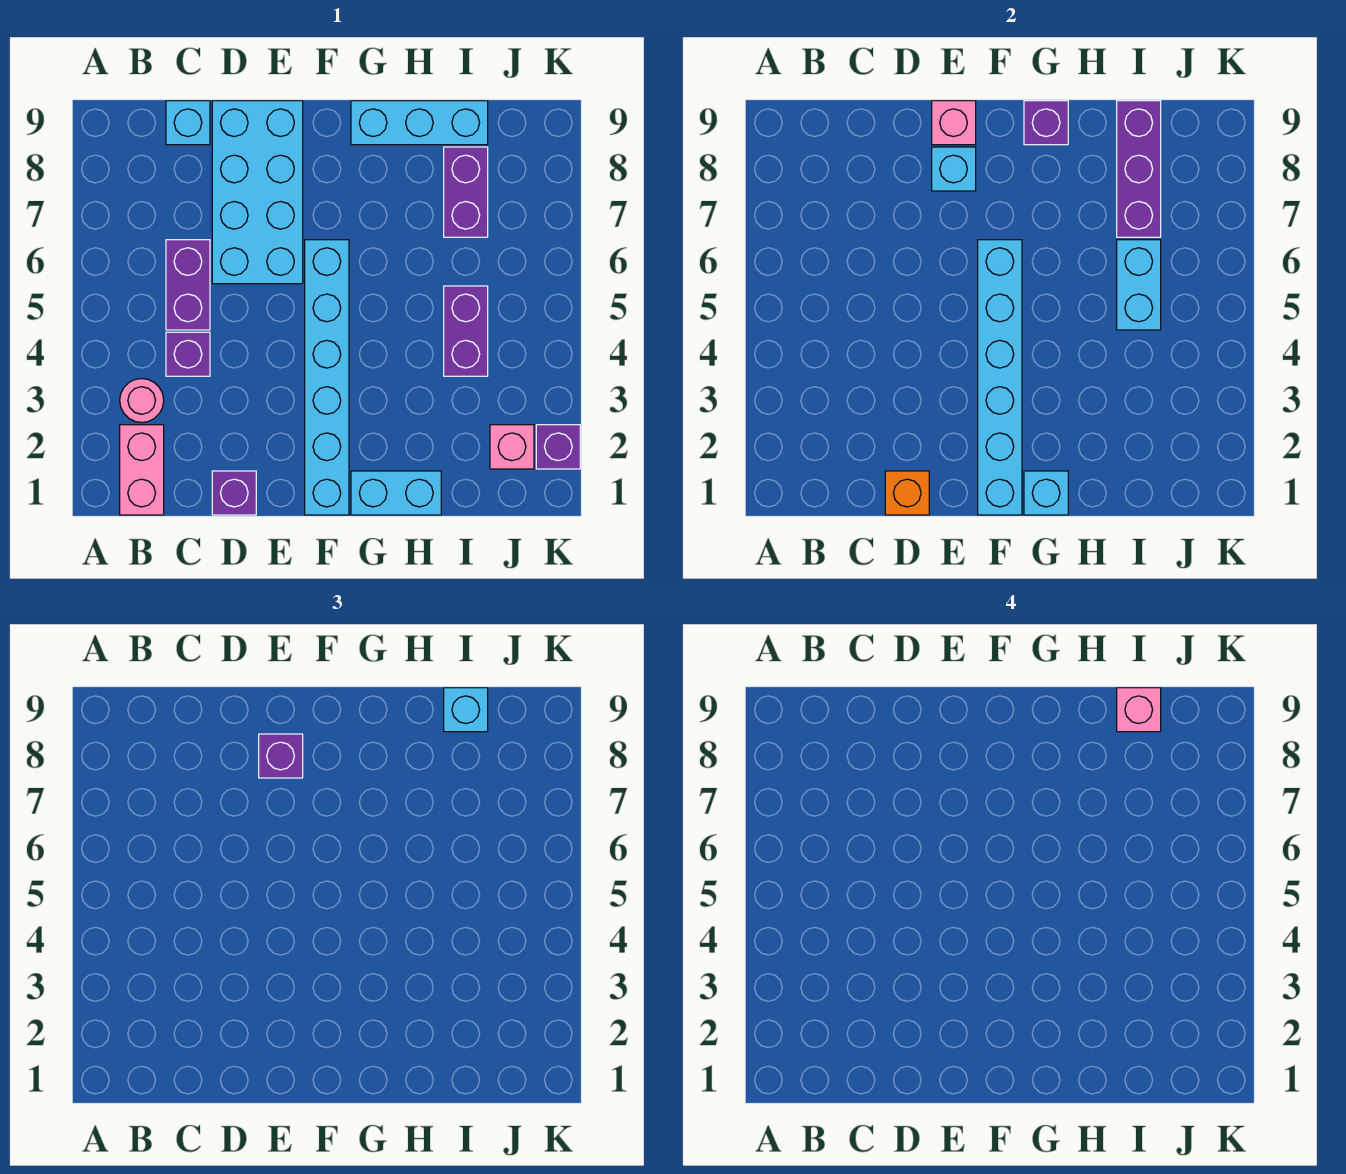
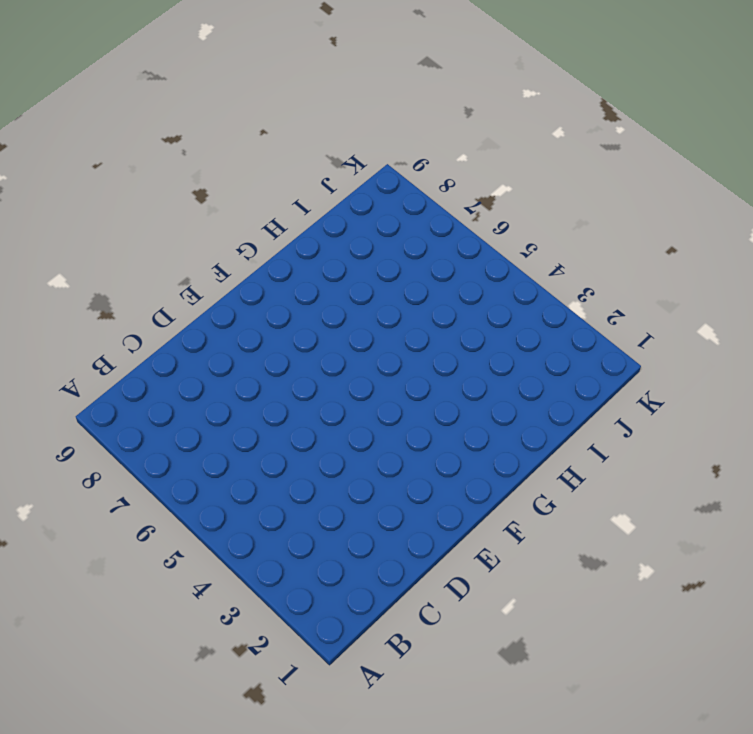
none -> pink 1x2 brick [120,425,164,515]
none -> pink 1x1 round brick [120,379,164,423]
none -> purple 1x1 brick [166,332,210,376]

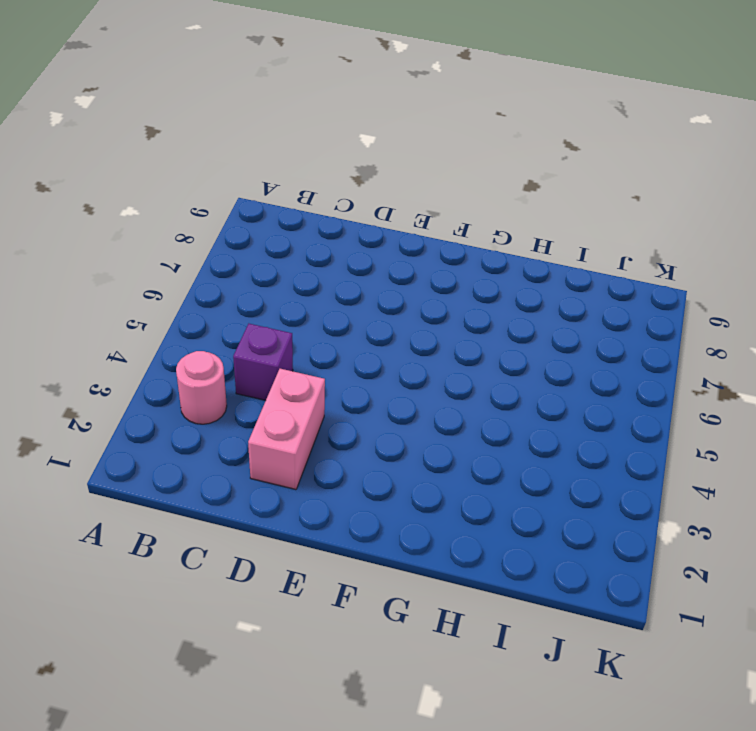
pink 1x2 brick [248,369,325,490] -> pink 1x2 brick moved to [120,425,164,515]
none -> purple 1x2 brick [166,240,210,330]
none -> cyan 1x1 brick [166,101,210,145]
none -> purple 1x1 brick [212,471,256,515]

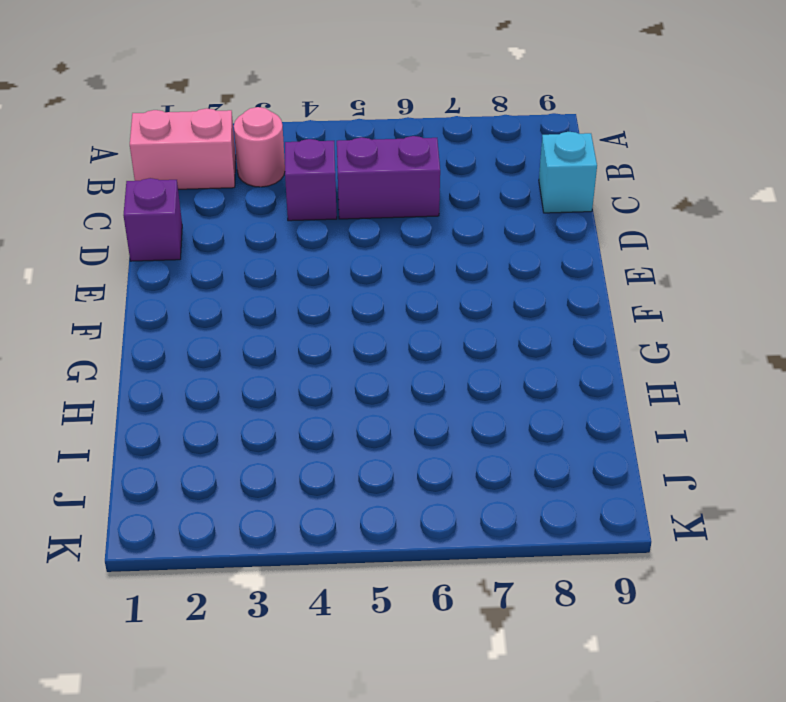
none -> cyan 2x4 brick [212,101,303,284]
none -> cyan 1x6 brick [305,240,349,515]
none -> cyan 1x2 brick [351,471,441,515]

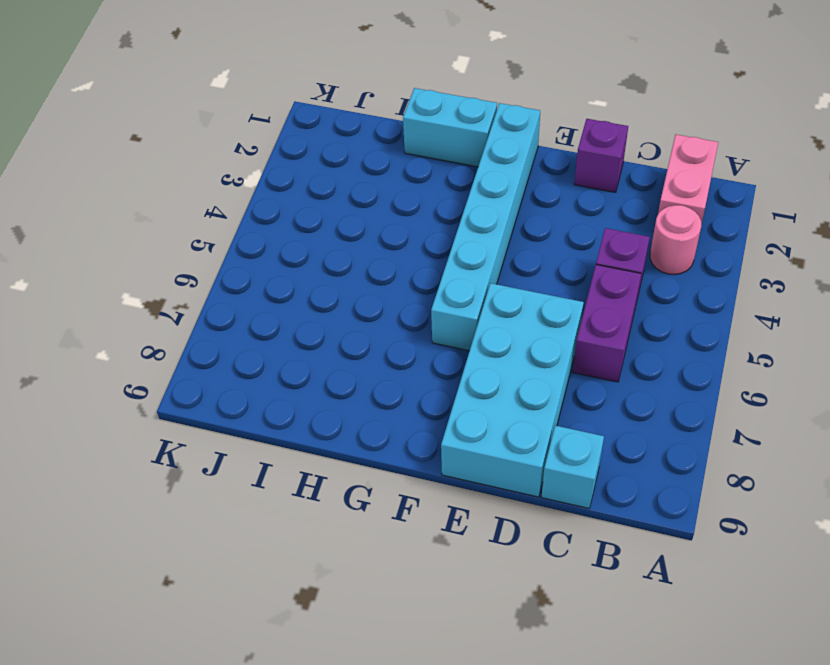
none -> cyan 1x3 brick [351,101,488,145]
none -> purple 1x2 brick [444,286,488,376]
none -> purple 1x2 brick [444,147,488,237]

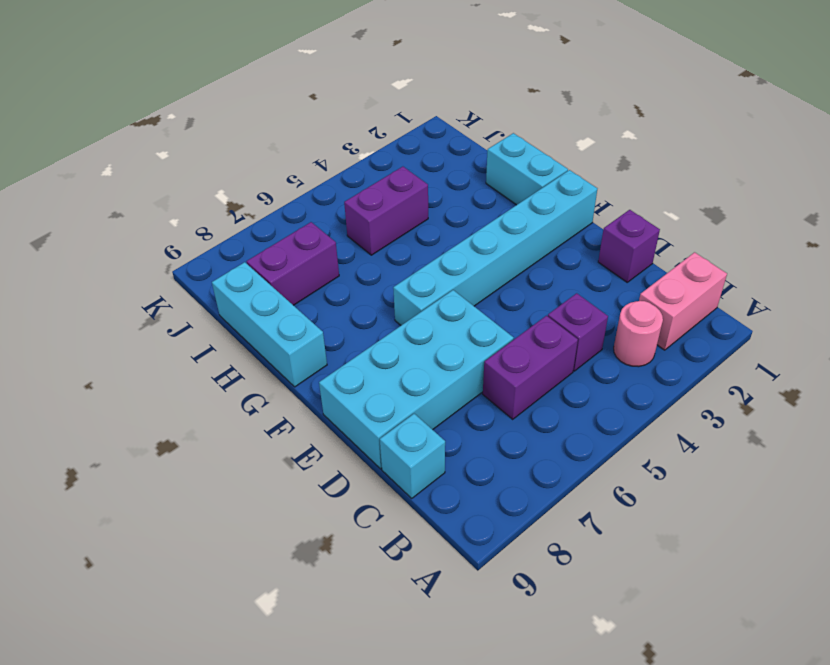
none -> pink 1x1 brick [490,425,534,469]
none -> purple 1x1 brick [536,425,580,469]
none -> orange 1x1 brick [885,471,929,515]

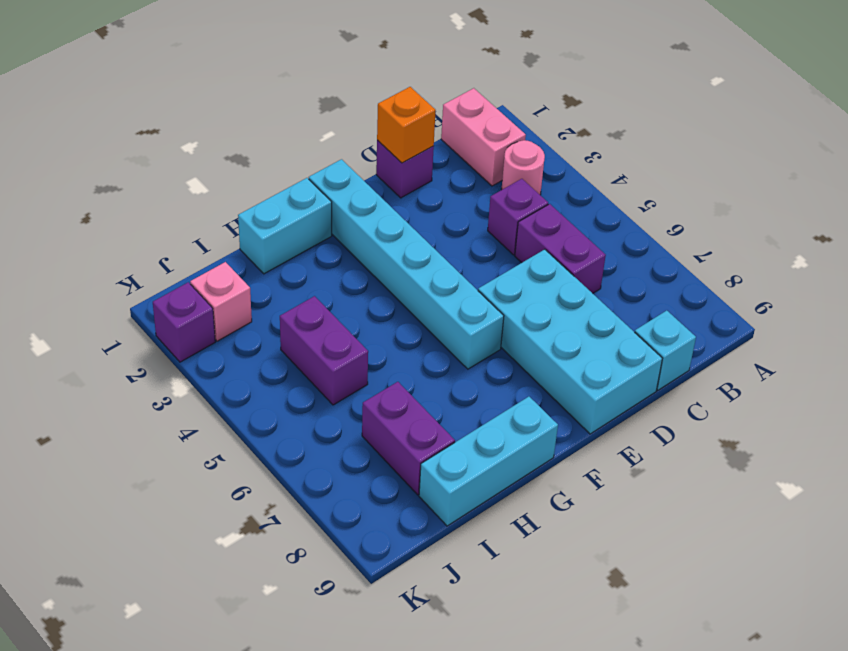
none -> cyan 1x1 brick [932,147,976,191]
none -> pink 1x1 brick [932,101,976,145]
none -> cyan 1x6 brick [978,240,1022,515]

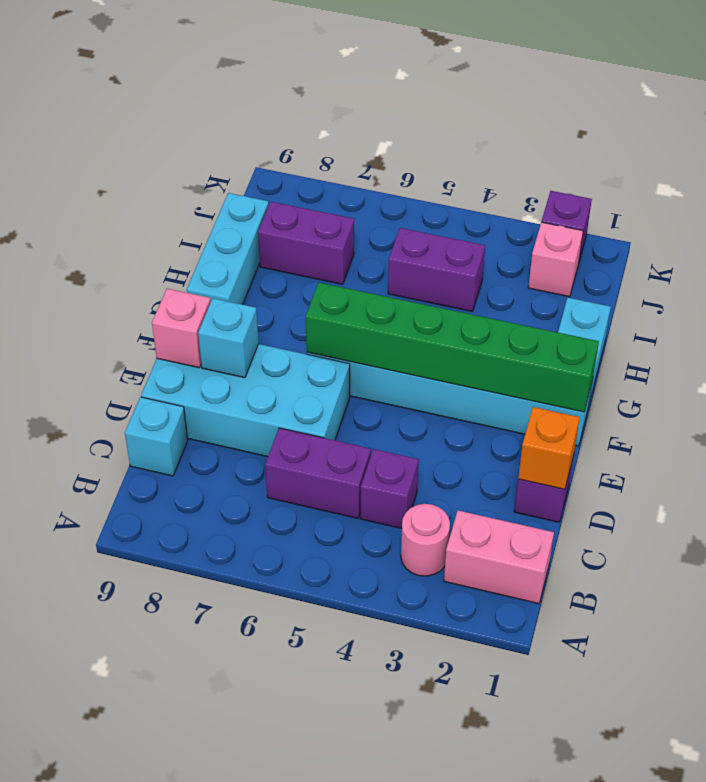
green 1x6 brick [306,283,599,412] -> cyan 1x6 brick [978,240,1022,515]
none -> cyan 1x1 brick [1024,471,1068,515]
none -> purple 1x1 brick [1024,101,1068,145]
none -> cyan 1x2 brick [1117,240,1161,330]

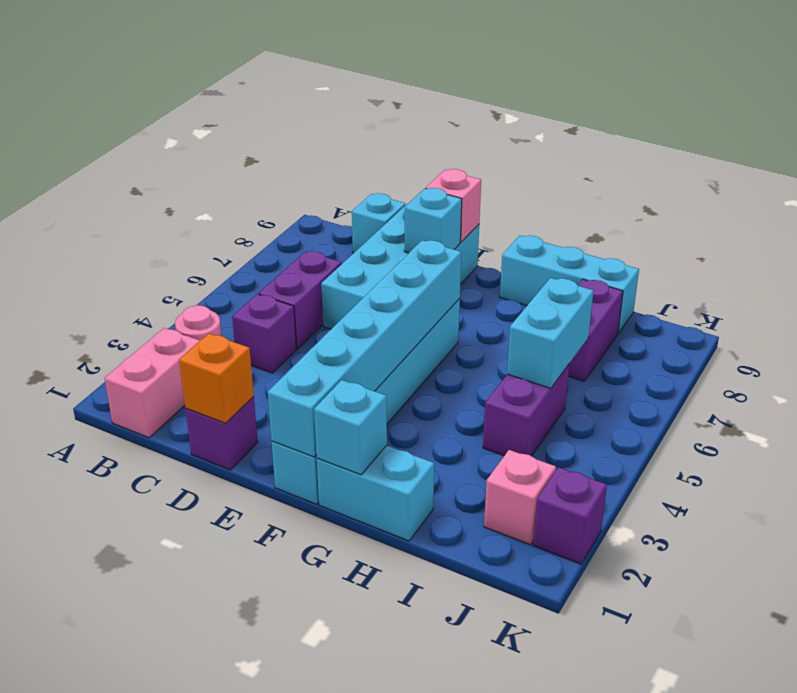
none -> purple 1x1 brick [1024,101,1068,145]
none -> purple 1x3 brick [1117,101,1161,237]
none -> purple 1x1 brick [259,734,303,778]

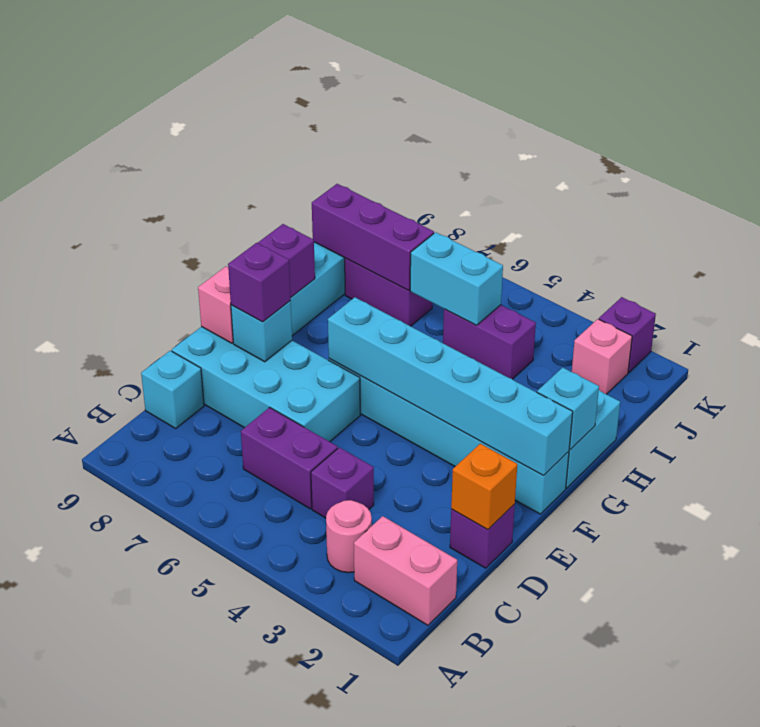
none -> cyan 1x1 brick [444,688,488,732]
none -> pink 1x1 brick [1117,688,1161,732]

